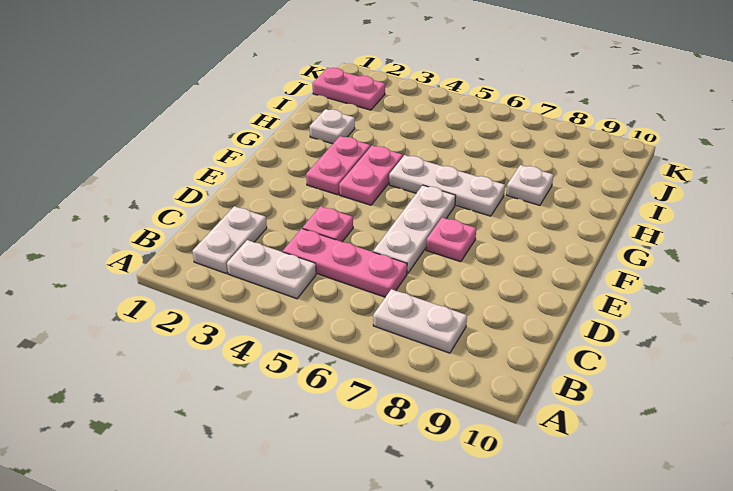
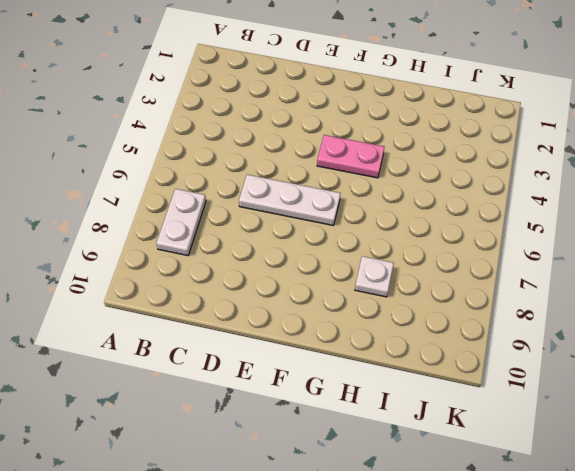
none -> white 1x2 plate [193,206,267,273]
none -> white 1x2 plate [227,240,316,299]
none -> pink 1x3 plate [283,229,407,297]

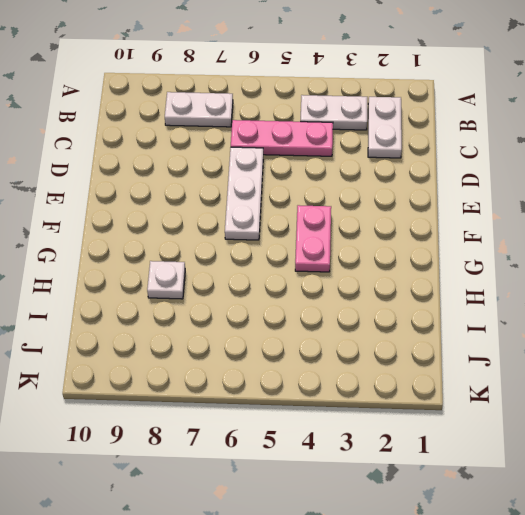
none -> pink 1x1 plate [303,206,353,242]
none -> pink 1x1 plate [426,217,476,262]
none -> pink 1x2 plate [306,136,370,195]

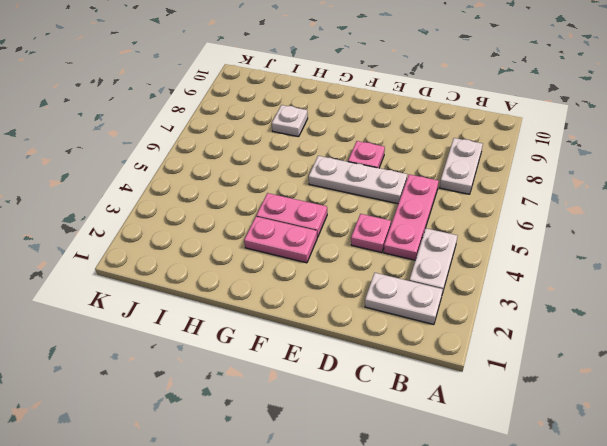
none -> white 1x3 plate [389,155,505,216]
none -> white 1x1 plate [310,109,355,144]
none -> pink 1x2 plate [313,68,385,110]

